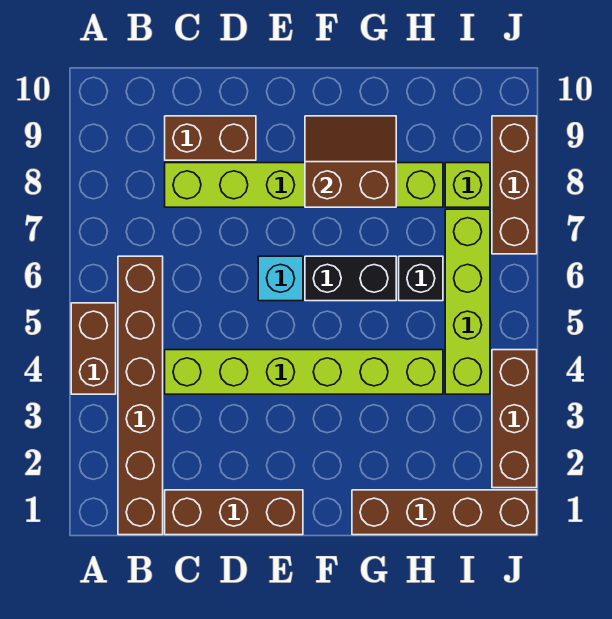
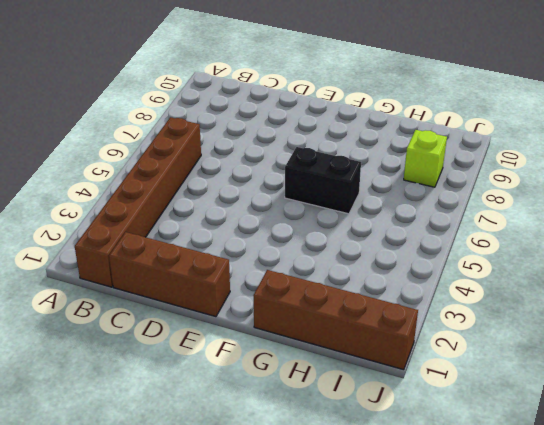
none -> brown 1x2 brick [71,303,116,394]
none -> lime 1x6 brick [165,350,443,394]
none -> lime 1x6 brick [165,163,443,207]

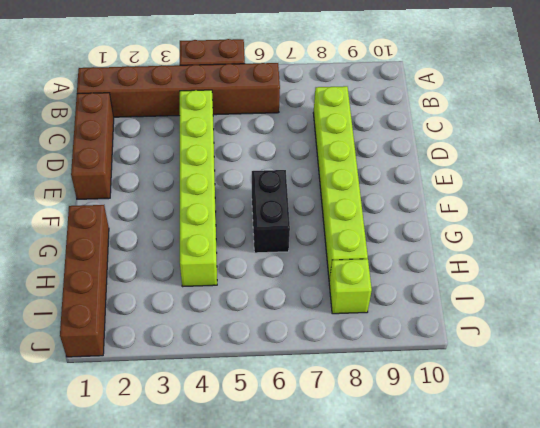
none -> brown 1x2 brick [165,116,256,160]
none -> cyan 1x1 brick [258,256,303,301]
none -> black 1x1 brick [399,256,443,301]

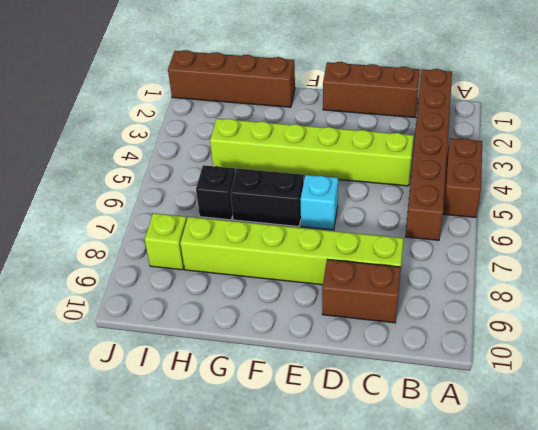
none -> lime 1x4 brick [445,209,490,394]
none -> brown 1x3 brick [492,350,537,488]
none -> brown 1x3 brick [492,116,537,254]

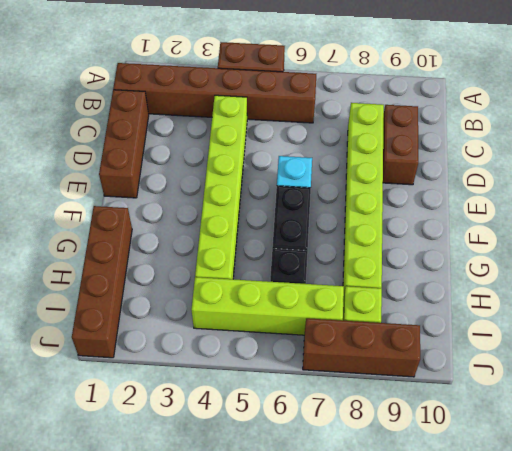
none -> brown 1x3 brick [492,350,537,488]
none -> brown 2x2 slope [305,116,396,207]

